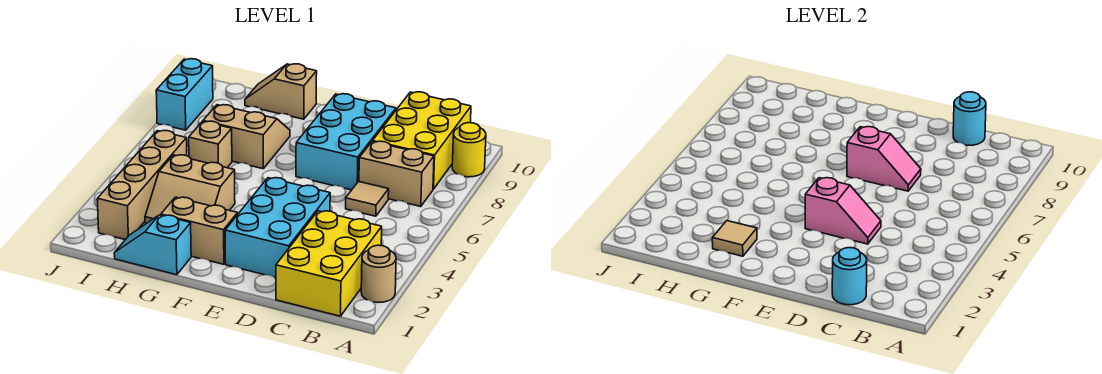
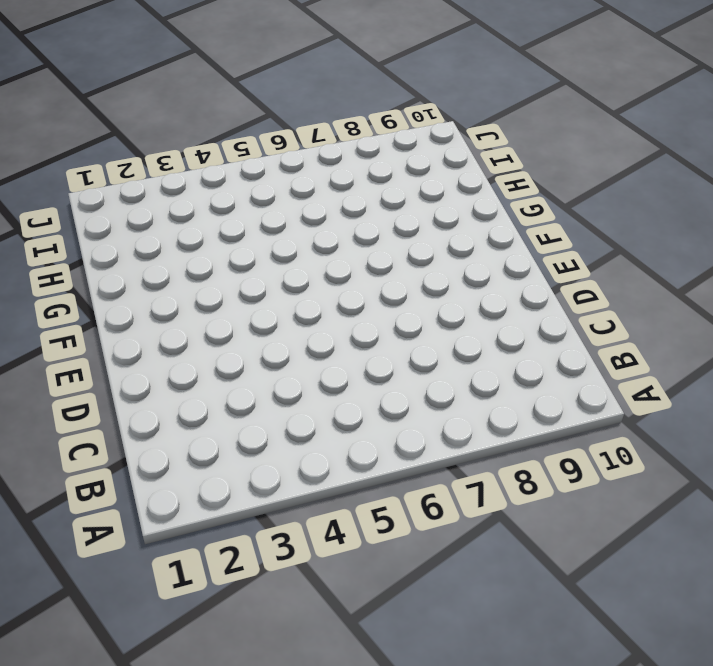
none -> tan 1x1 round brick [361,245,396,303]
none -> yellow 1x1 round brick [452,123,486,177]
none -> yellow 2x3 brick [276,211,382,316]

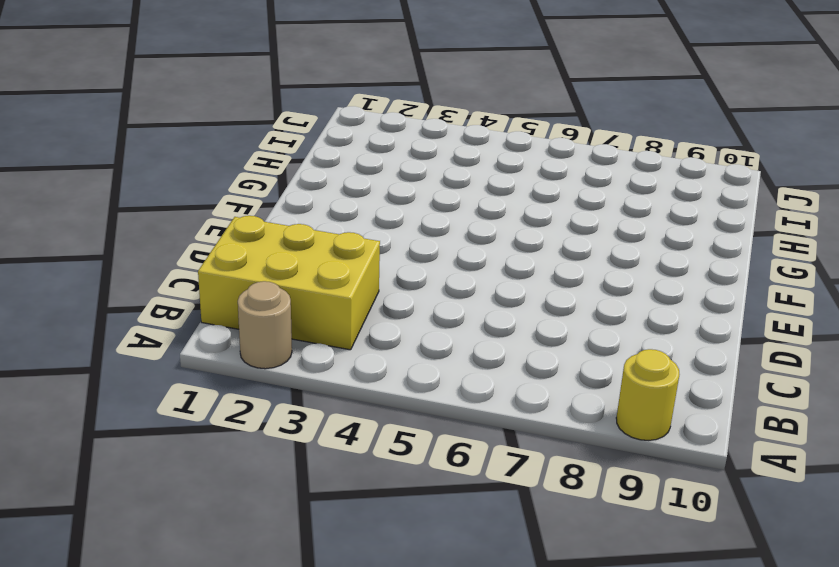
none -> tan 1x2 brick [359,141,434,207]
none -> yellow 2x3 brick [373,92,471,189]
none -> tan 1x1 tile [346,182,389,216]

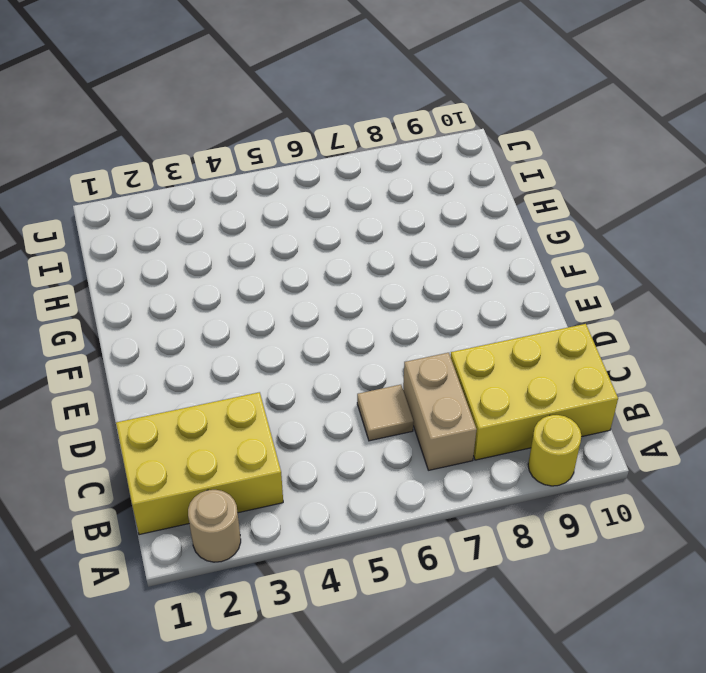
none -> cyan 2x3 brick [225,178,330,277]
none -> cyan 2x3 brick [296,94,396,190]
none -> tan 1x2 brick [161,197,238,264]

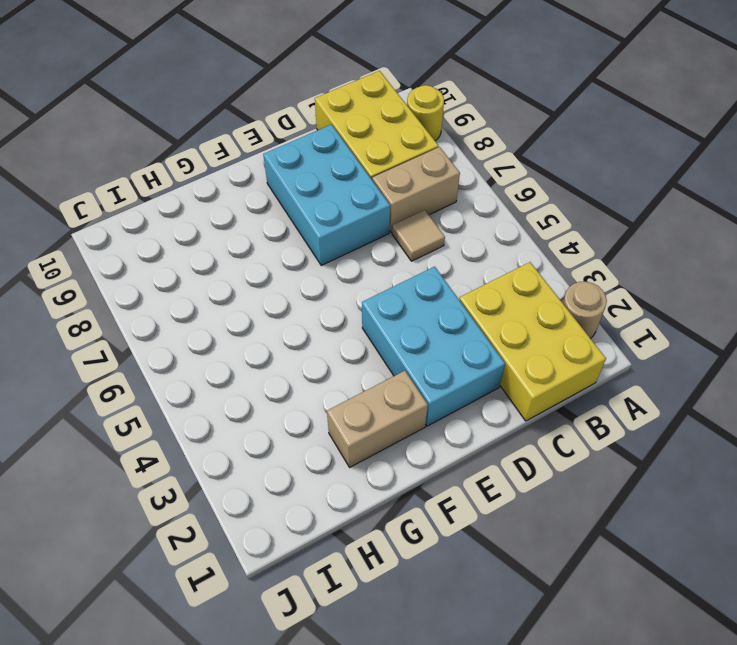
none -> cyan 1x2 slope [114,215,191,275]
none -> tan 2x2 slope [145,155,235,223]
none -> tan 2x2 slope [203,105,290,169]

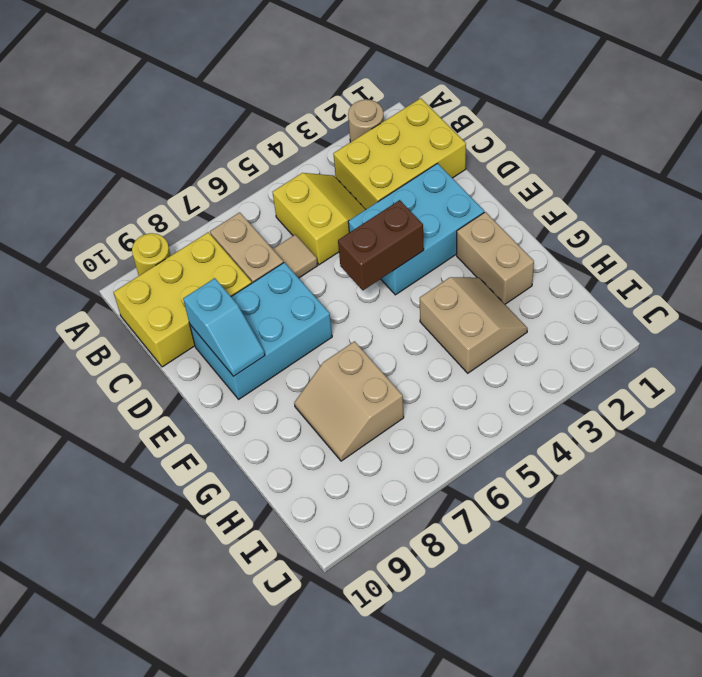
yellow 2x2 slope [273,173,366,265] -> none
cyan 1x2 slope [183,278,265,376] -> cyan 1x2 slope moved to [114,215,191,275]
brown 1x2 brick [338,200,424,290] -> pink 1x2 slope [805,178,881,244]
none -> tan 1x2 slope [245,64,317,119]
none -> tan 1x1 brick [189,121,232,168]
none -> tan 1x4 brick [97,131,187,240]

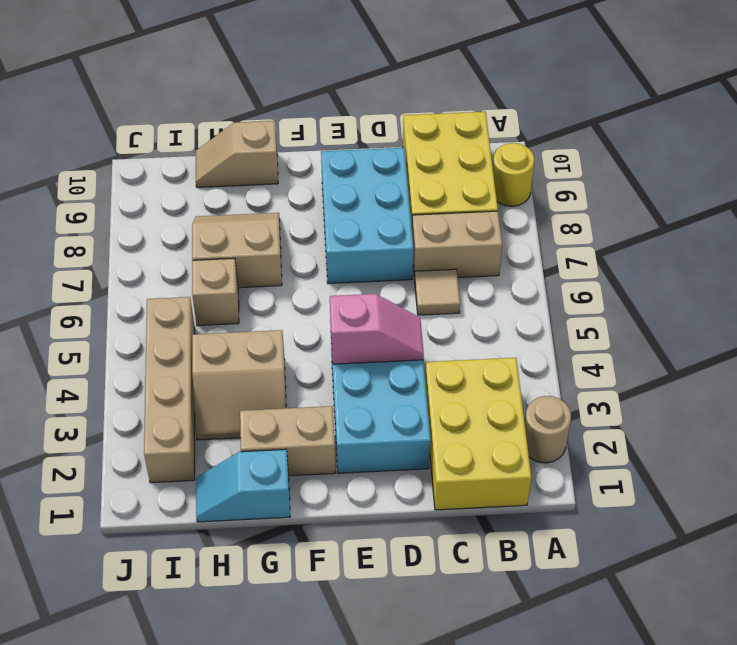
none -> cyan 1x2 brick [156,59,213,130]
none -> cyan 1x1 round brick [832,248,867,305]
none -> cyan 1x1 round brick [953,92,986,145]

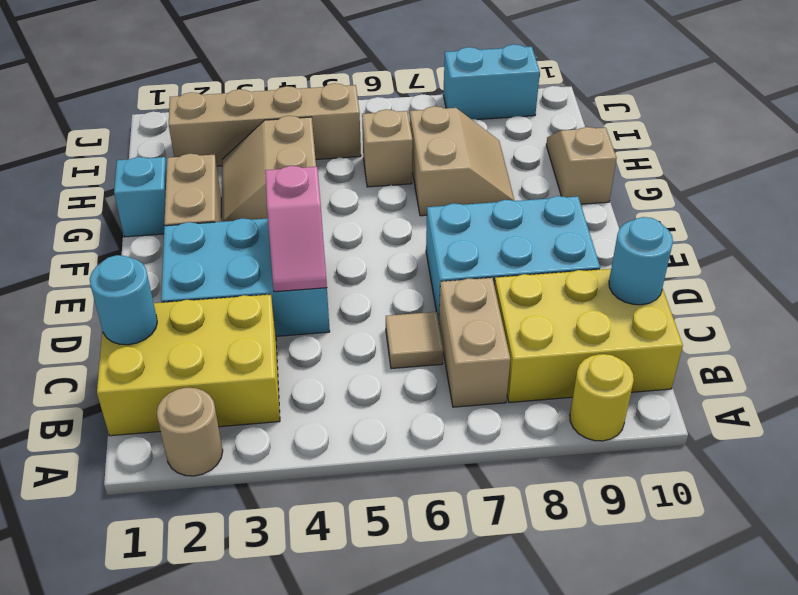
none -> pink 1x2 slope [847,127,921,191]
none -> tan 1x1 tile [712,221,757,256]

